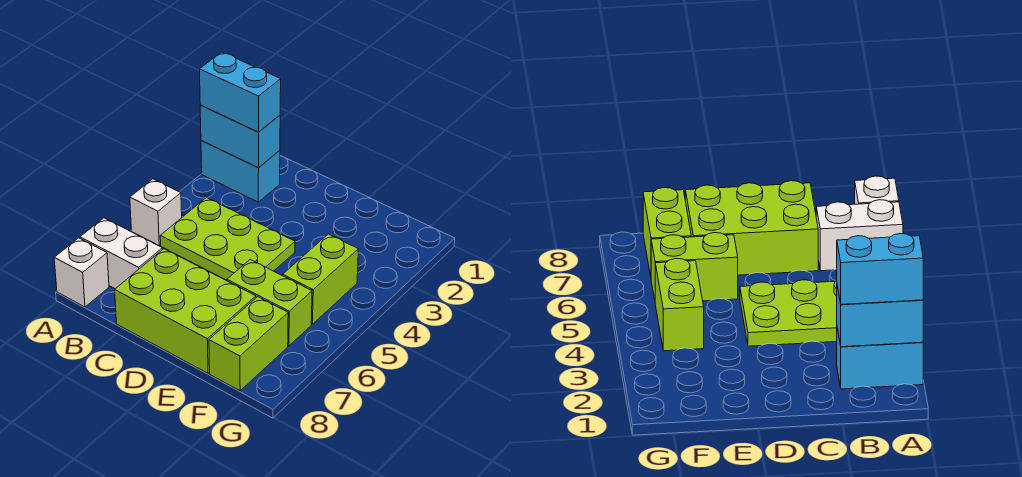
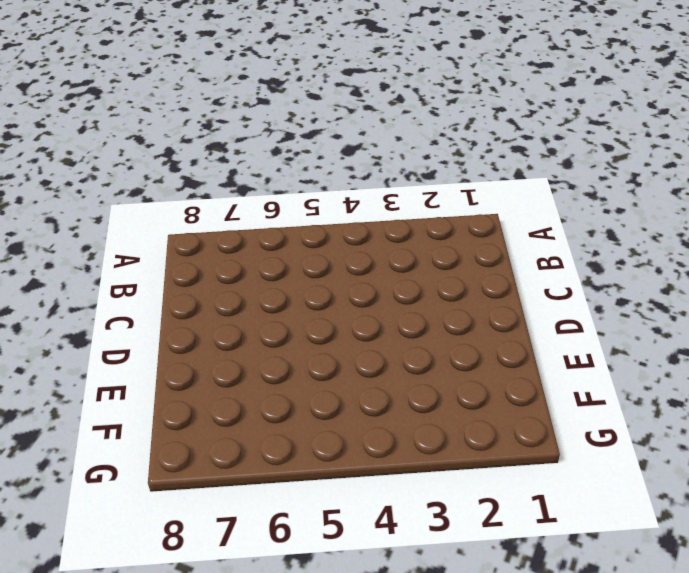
none -> cyan 1x2 brick [201,141,280,202]
none -> white 1x1 brick [130,179,182,246]

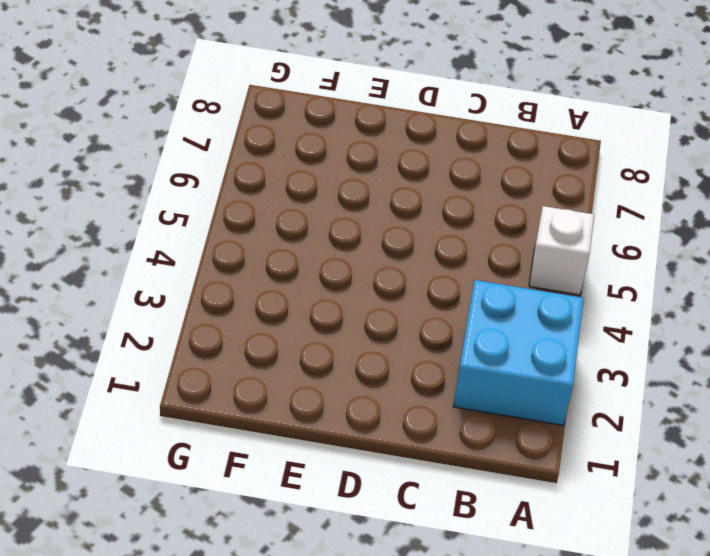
cyan 2x2 brick [453,280,584,425] -> cyan 1x2 brick [201,141,280,202]
none -> white 1x2 brick [80,218,163,289]
none -> white 1x1 brick [54,238,109,307]

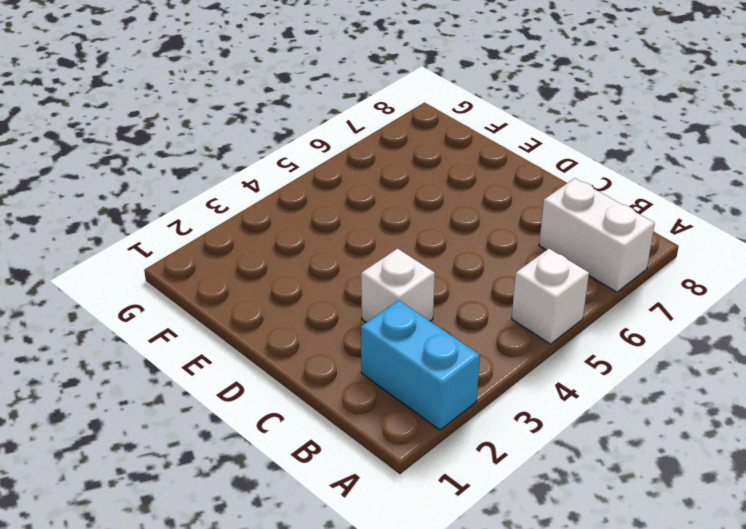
white 1x1 brick [361,249,435,322] -> white 1x1 brick moved to [54,238,109,307]
none -> lime 2x3 plate [160,198,295,280]
none -> lime 2x3 brick [115,249,256,373]

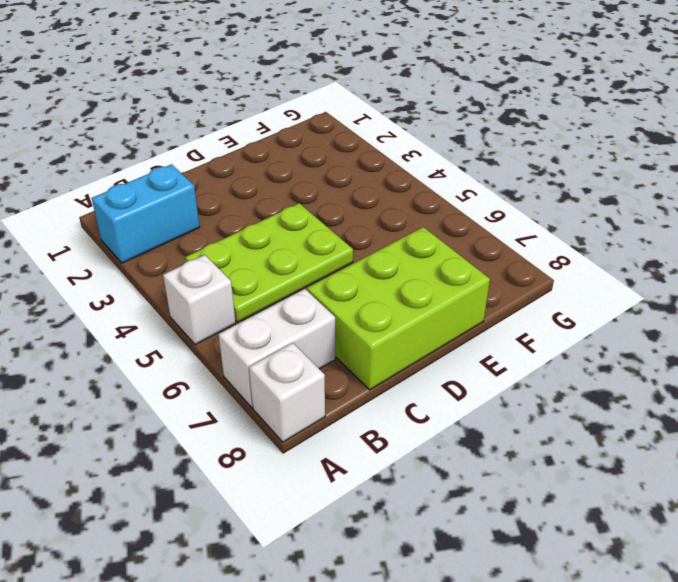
none -> lime 1x2 brick [227,260,312,346]
none -> lime 1x2 brick [283,234,358,324]

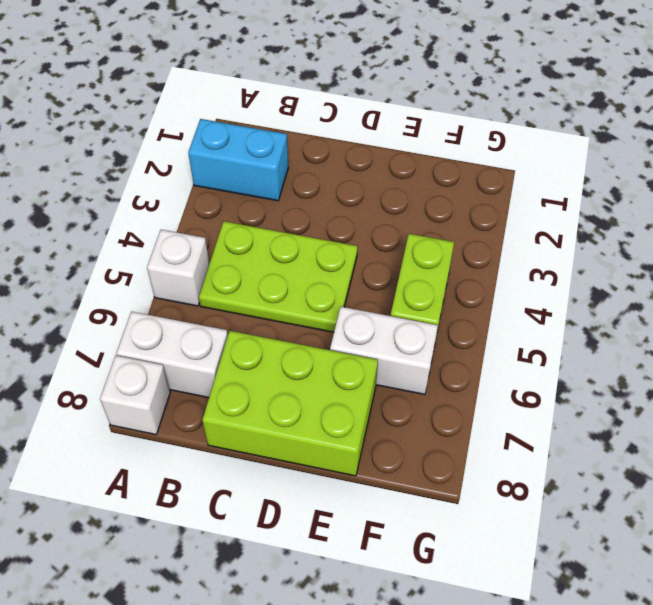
white 1x2 brick [330,307,438,395] -> lime 1x2 brick [227,260,312,346]
none -> lime 1x2 brick [209,297,288,391]
none -> cyan 1x2 brick [200,105,280,168]

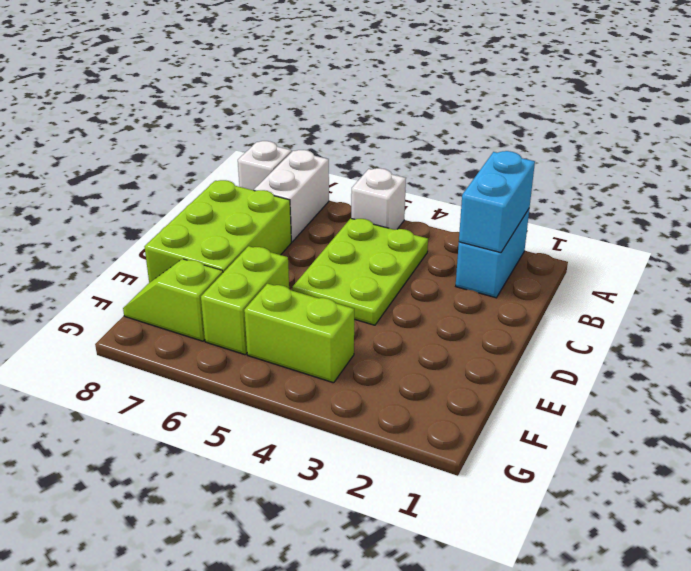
lime 1x2 slope [123,259,223,341] -> lime 1x2 brick [209,297,288,391]
none -> cyan 1x2 brick [200,52,281,132]

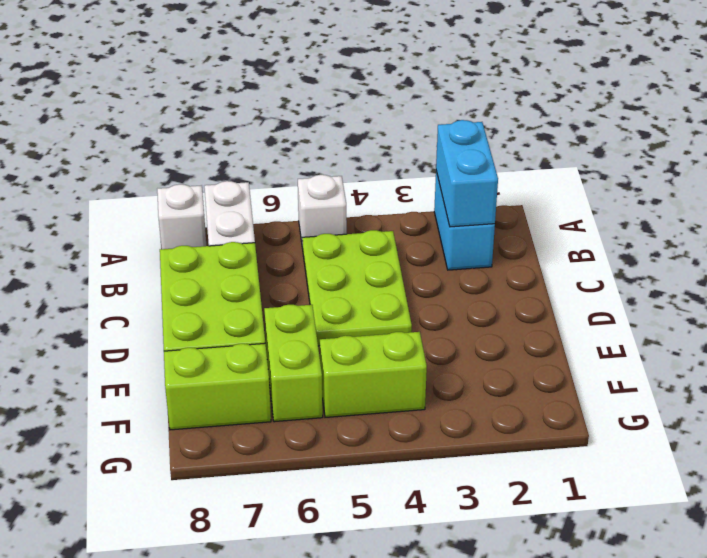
none -> cyan 1x2 brick [200,52,281,132]

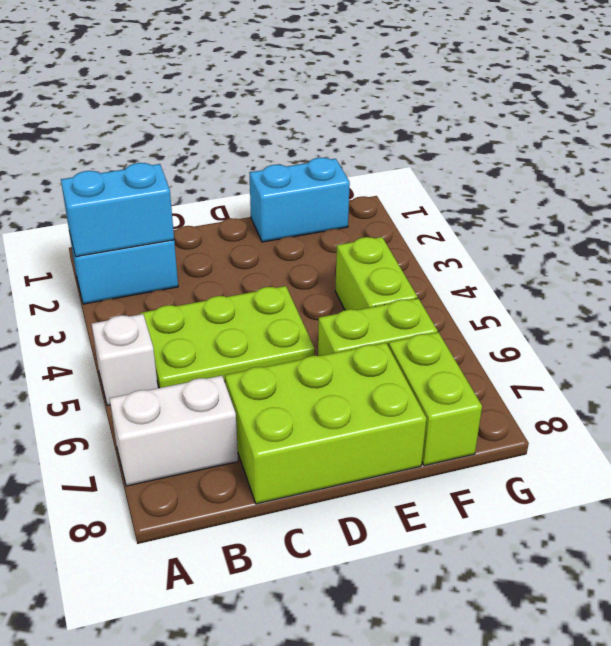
cyan 1x2 brick [249,157,350,242] -> cyan 1x2 brick moved to [200,52,281,132]
none -> white 1x1 brick [54,238,109,307]

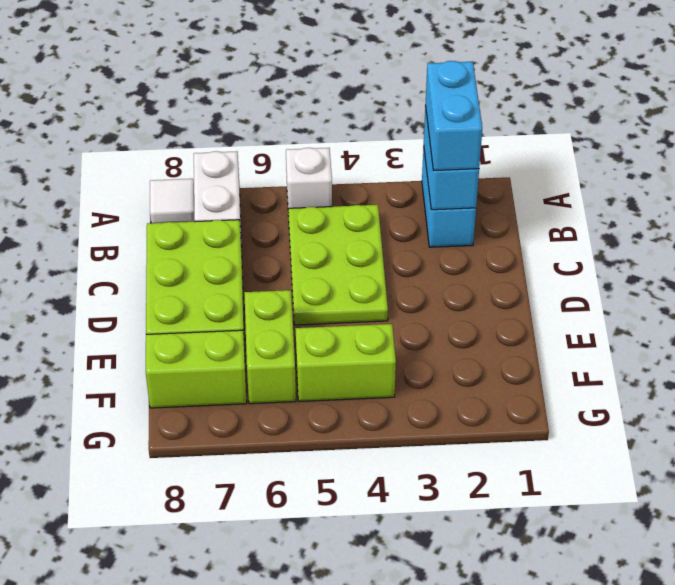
white 1x1 tile [150,179,195,223] -> white 1x1 brick [54,238,109,307]

